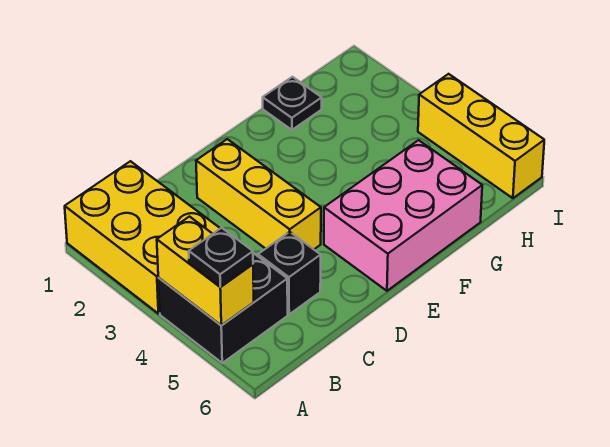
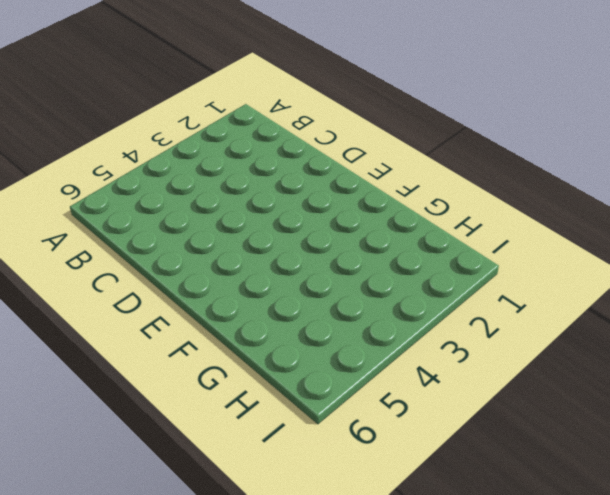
none -> yellow 2x3 brick [65,161,220,314]
none -> black 2x2 brick [158,253,288,363]

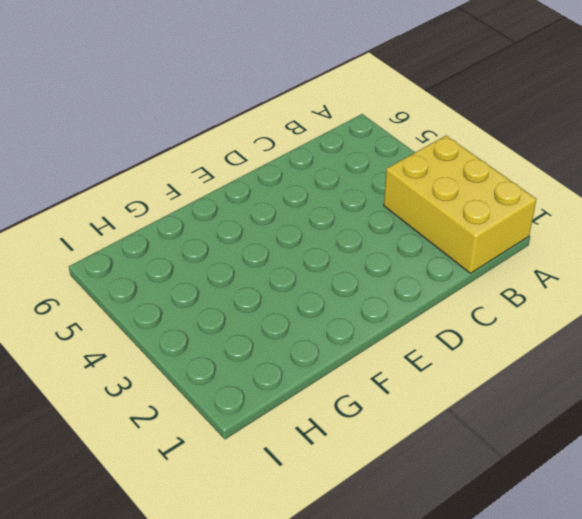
none -> black 2x2 brick [158,253,288,363]
none -> black 1x1 brick [258,232,321,314]

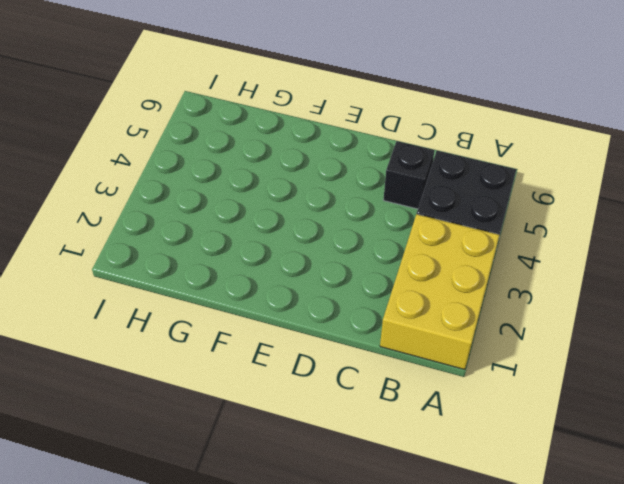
none -> yellow 1x3 brick [196,139,321,249]
none -> pink 2x3 brick [324,140,482,291]

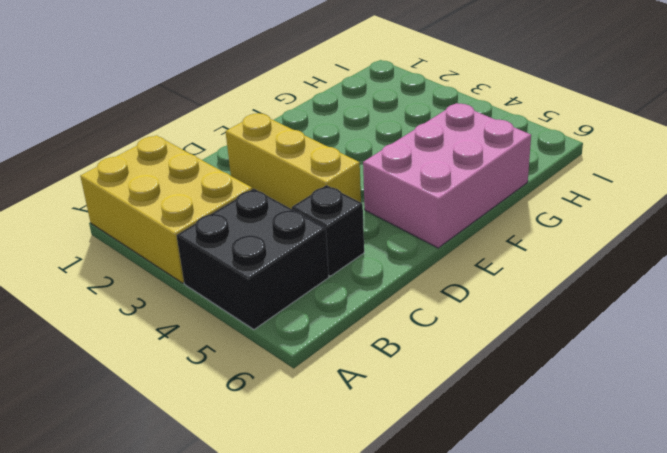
none -> black 1x1 plate [263,77,322,130]
none -> yellow 1x3 brick [418,74,544,198]

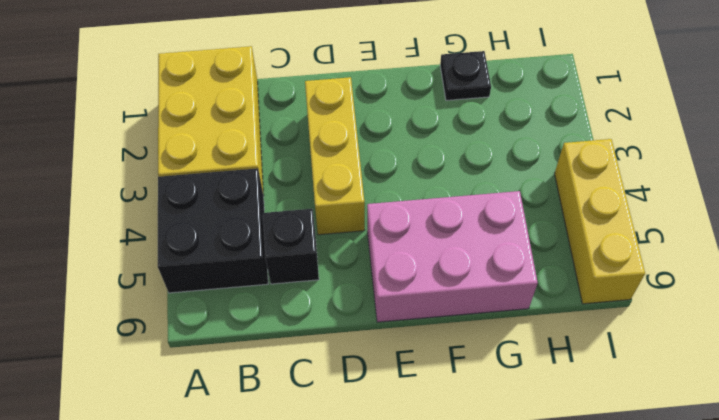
none -> yellow 1x2 brick [157,217,254,325]
none -> black 1x1 plate [189,228,253,287]

